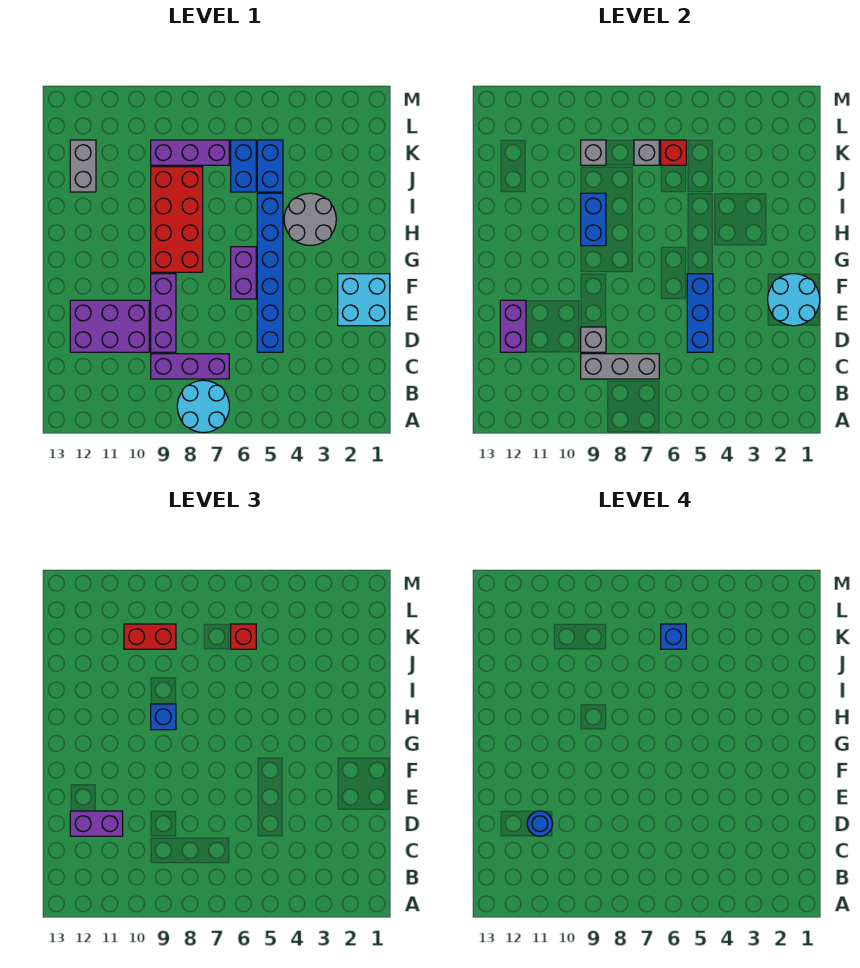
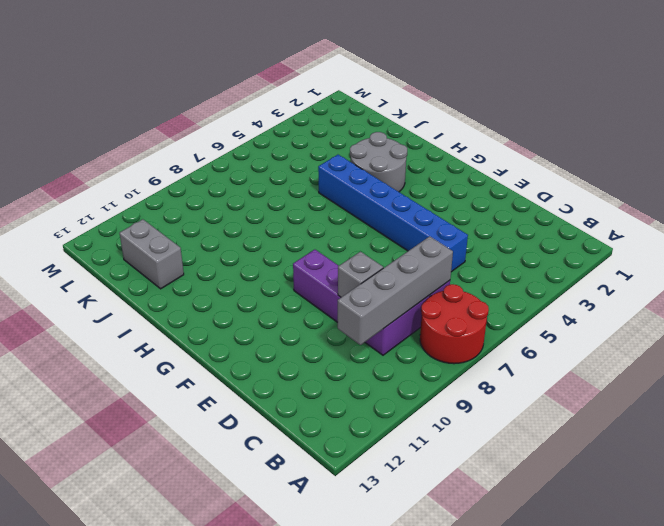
red 2x2 round brick [420,284,489,364] -> cyan 2x2 round brick [177,380,229,433]
grey 1x4 brick [338,236,453,345] -> grey 1x3 brick [581,354,659,379]
none -> purple 2x3 brick [70,300,149,352]
none -> cyan 2x2 brick [338,274,390,326]
none -> purple 1x2 brick [231,247,256,299]

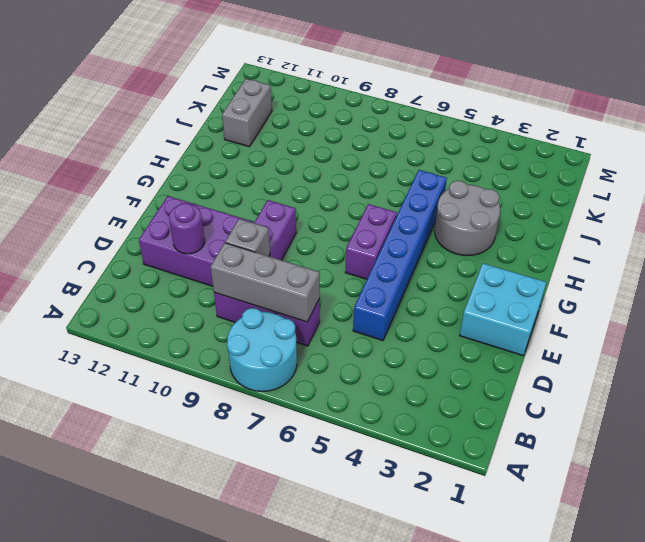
purple 1x1 round brick [169,203,205,254] -> none
none -> red 2x4 brick [151,167,203,272]
none -> blue 1x2 brick [257,140,283,192]
none -> blue 1x2 brick [231,140,256,192]

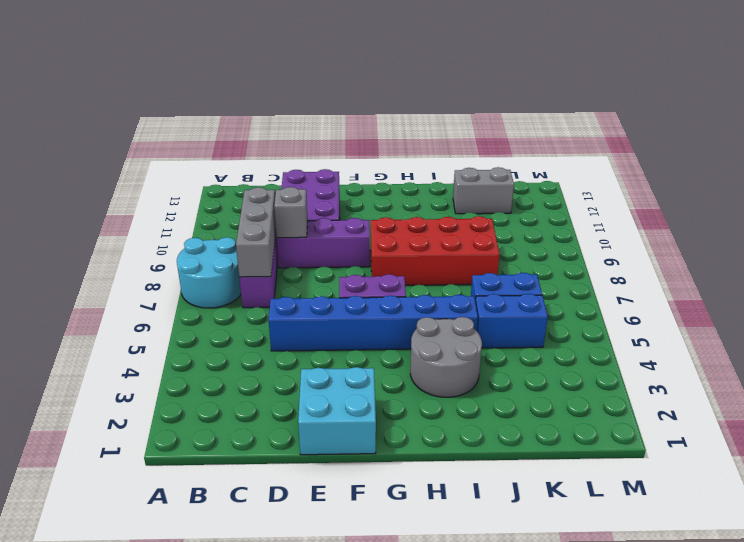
none -> purple 1x3 brick [151,140,229,165]
none -> blue 1x3 brick [687,274,713,352]
none -> purple 1x2 brick [500,300,526,352]

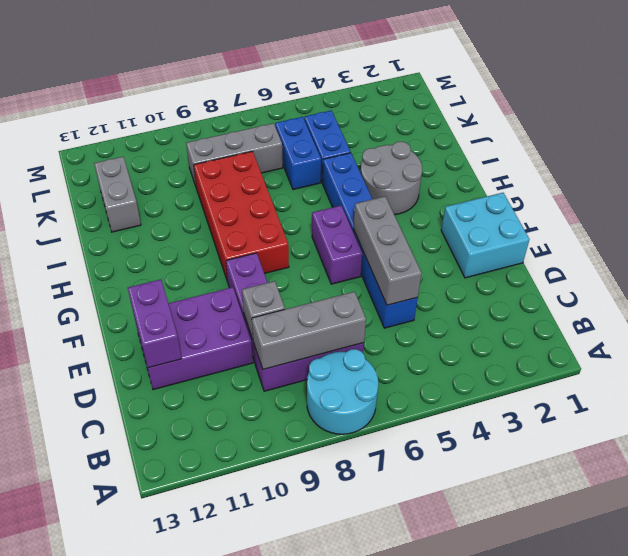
grey 1x3 brick [354,197,422,305] -> blue 1x3 brick [687,274,713,352]
grey 1x3 brick [186,123,283,186] -> purple 1x3 brick [151,140,229,165]
none -> cyan 2x2 round brick [768,274,820,326]
none -> blue 1x2 brick [581,193,606,246]
none -> red 1x1 brick [661,140,686,165]

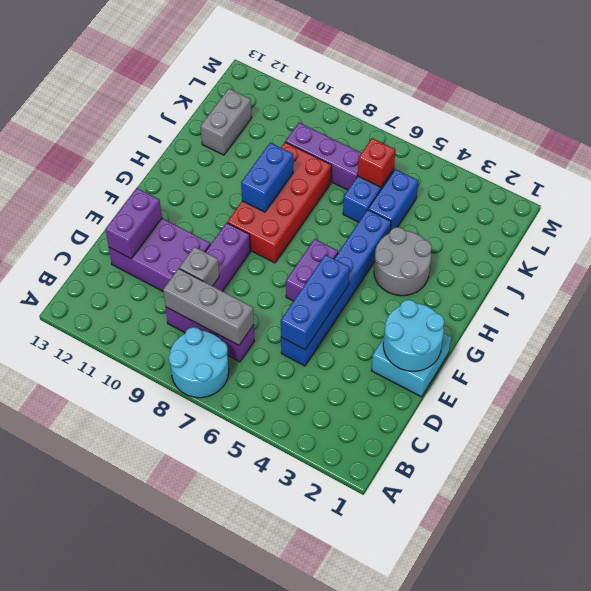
none -> grey 1x1 brick [634,140,659,165]
none -> grey 1x1 brick [581,140,606,165]
none -> purple 1x2 brick [70,811,123,836]

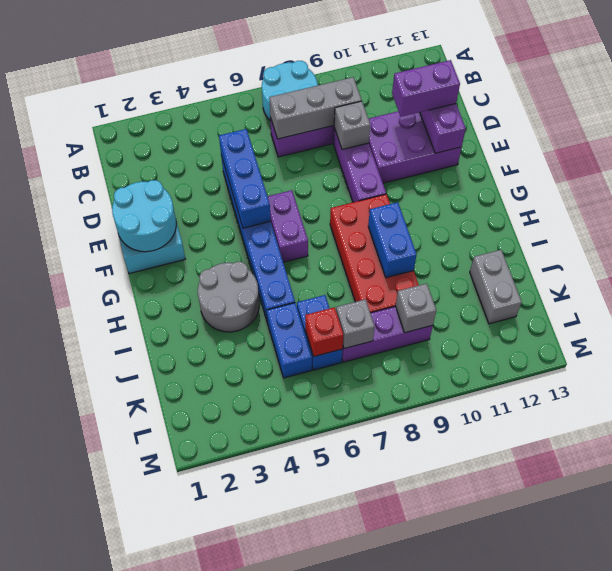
none -> blue 1x1 brick [151,704,176,730]
none -> red 1x1 brick [231,624,256,649]
none -> red 1x2 brick [124,624,176,649]

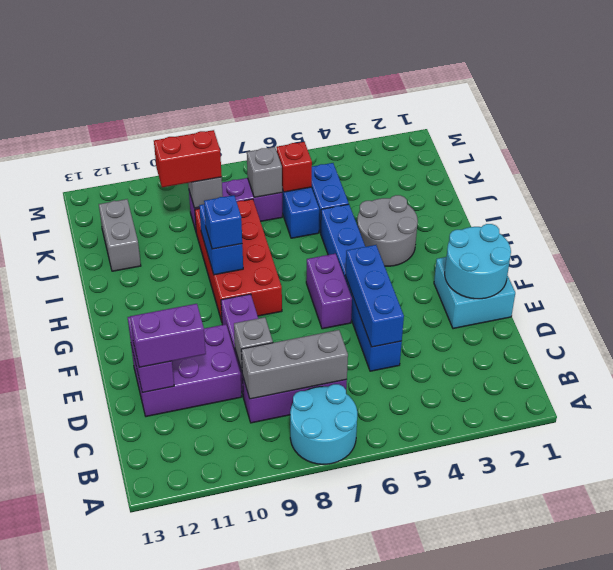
none -> red 1x1 brick [231,624,256,649]
none -> blue 1x1 round brick [527,811,553,836]
none -> blue 1x1 brick [661,624,686,649]

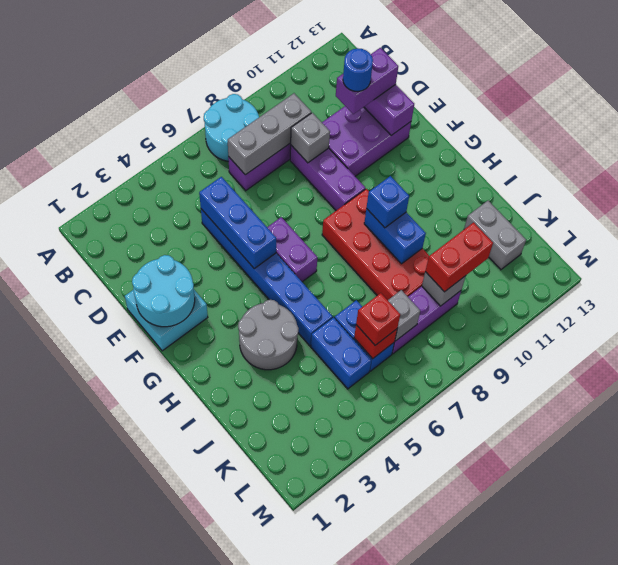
none -> blue 1x1 brick [661,624,686,649]

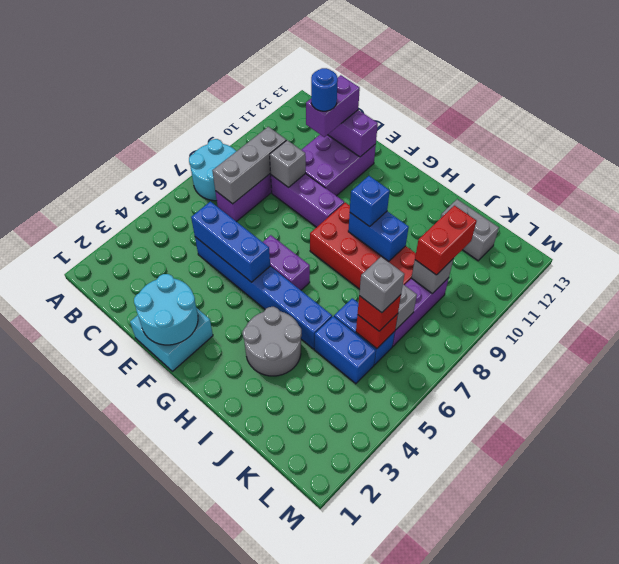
grey 1x1 brick [359,257,404,313] -> blue 1x1 brick [661,624,686,649]

